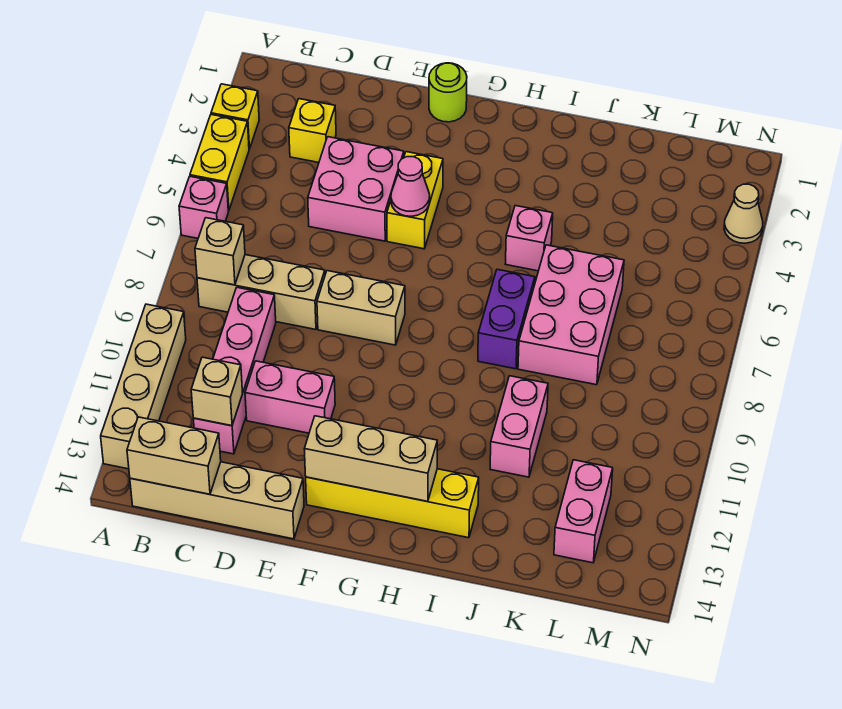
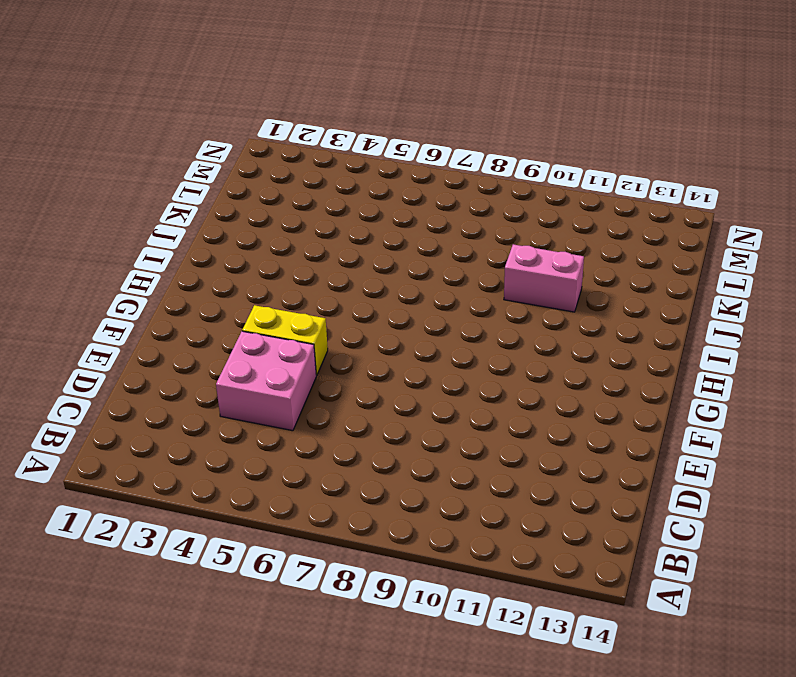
none -> yellow 1x1 brick [211,84,259,149]
none -> yellow 1x2 brick [190,115,249,211]
none -> pink 1x1 brick [179,177,228,238]

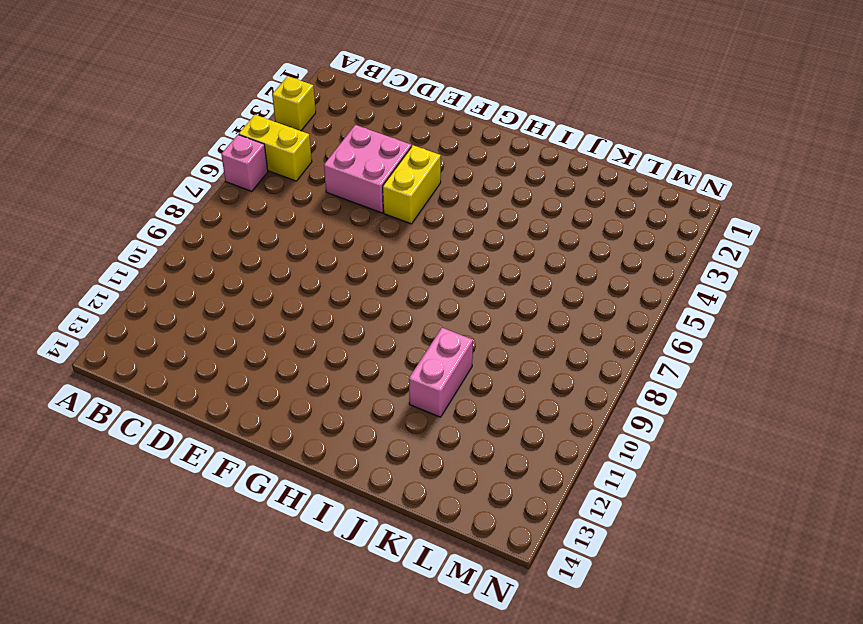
yellow 1x2 brick [239,115,312,181] -> yellow 1x2 brick turned to [190,115,249,211]
none -> tan 1x4 brick [101,304,186,469]
none -> tan 1x3 brick [197,255,325,329]
none -> tan 1x4 brick [130,462,304,539]

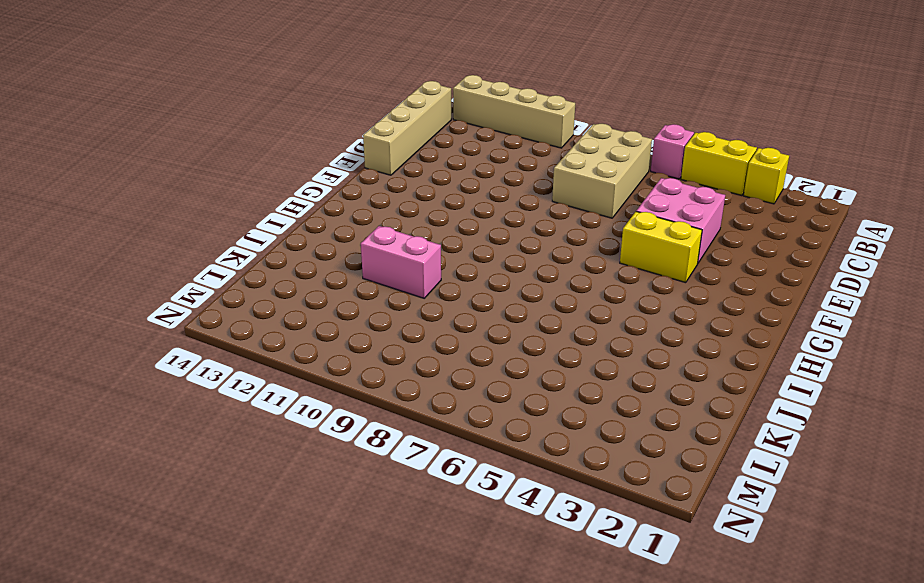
tan 2x3 brick [552,124,652,218] -> tan 1x3 brick [197,255,325,329]
none -> yellow 1x1 brick [289,99,336,162]
none -> pink 1x4 brick [193,287,276,454]
none -> pink 1x2 brick [245,361,335,433]

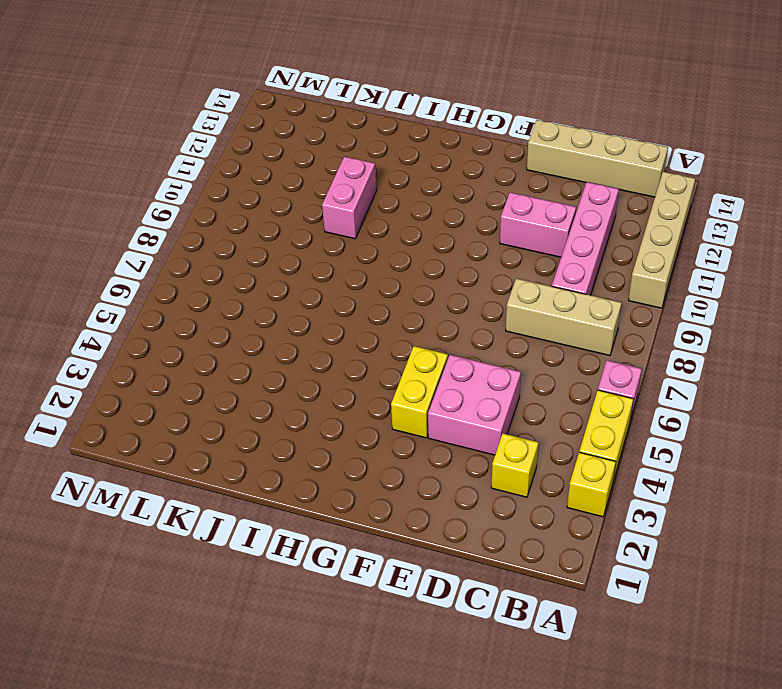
none -> tan 1x2 brick [317,271,405,345]
none -> lime 1x1 round brick [429,63,467,122]
none -> yellow 1x4 brick [306,469,479,538]

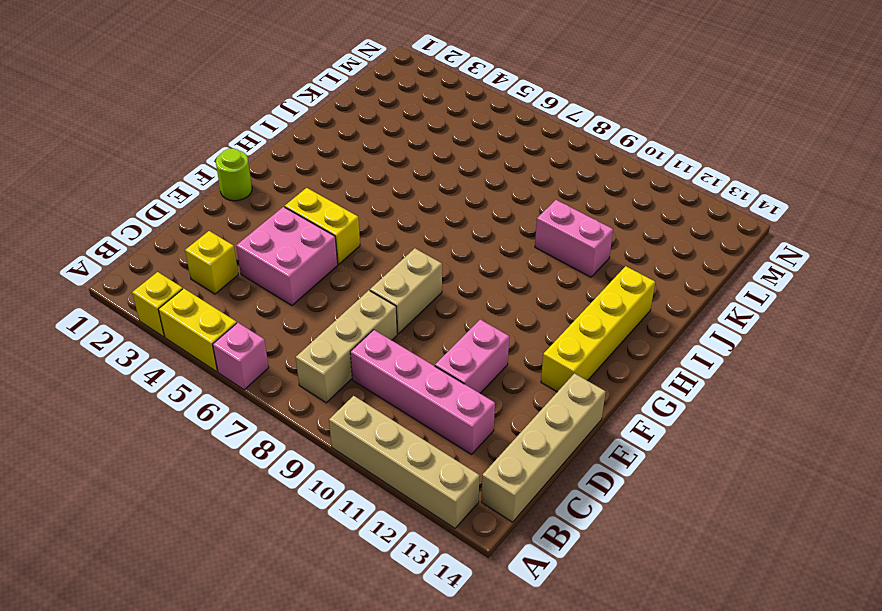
none -> pink 1x1 brick [506,206,553,271]
none -> purple 1x2 brick [478,269,535,369]
none -> pink 2x3 brick [518,245,624,385]

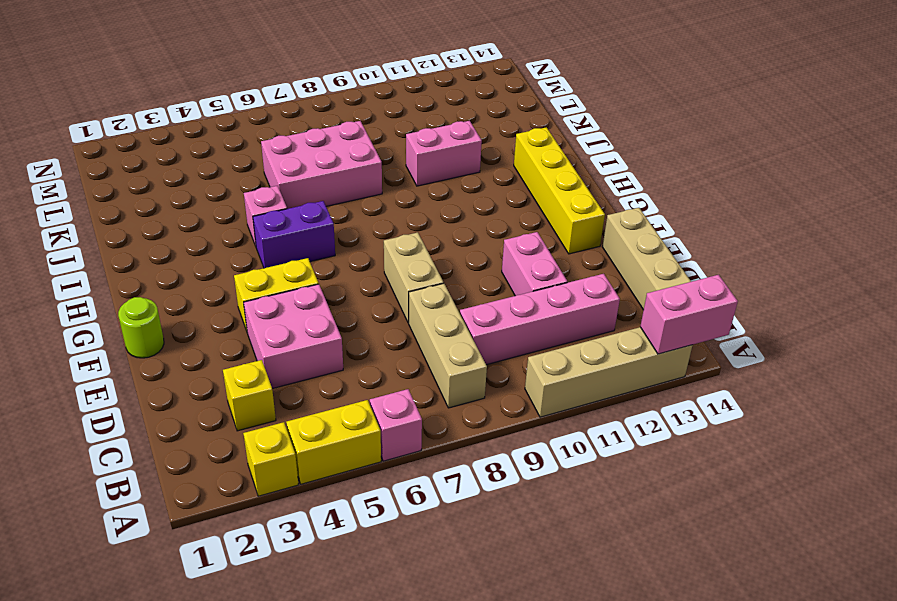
pink 1x2 brick [640,275,738,354] -> pink 1x2 brick moved to [554,460,613,563]
purple 1x2 brick [253,201,335,268] -> purple 1x2 brick moved to [478,269,535,369]
none -> tan 1x1 cone [724,184,763,243]
none -> tan 1x1 brick [195,218,245,285]
none -> tan 1x2 brick [127,417,221,494]

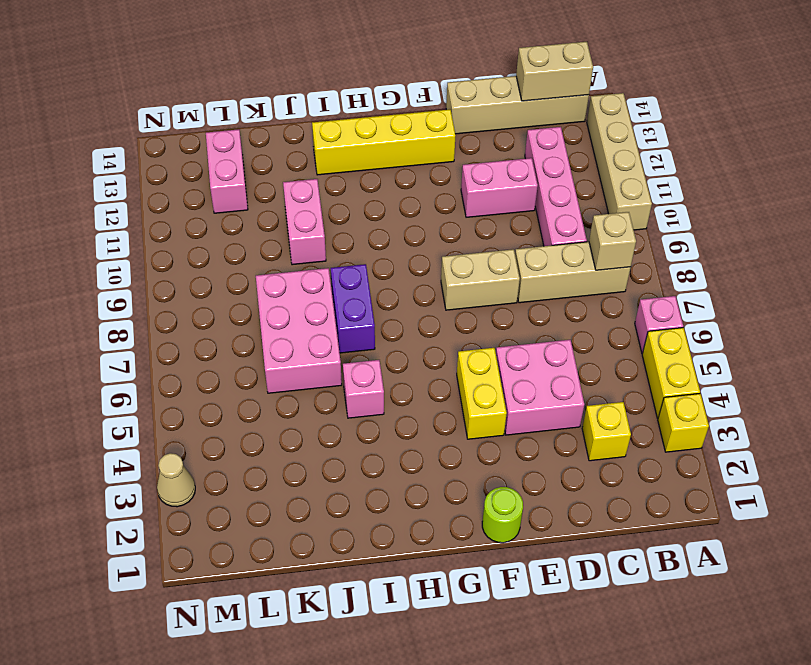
none -> tan 1x1 brick [191,357,243,426]
none -> pink 1x1 cone [391,157,430,216]
none -> tan 1x3 brick [304,416,437,502]

